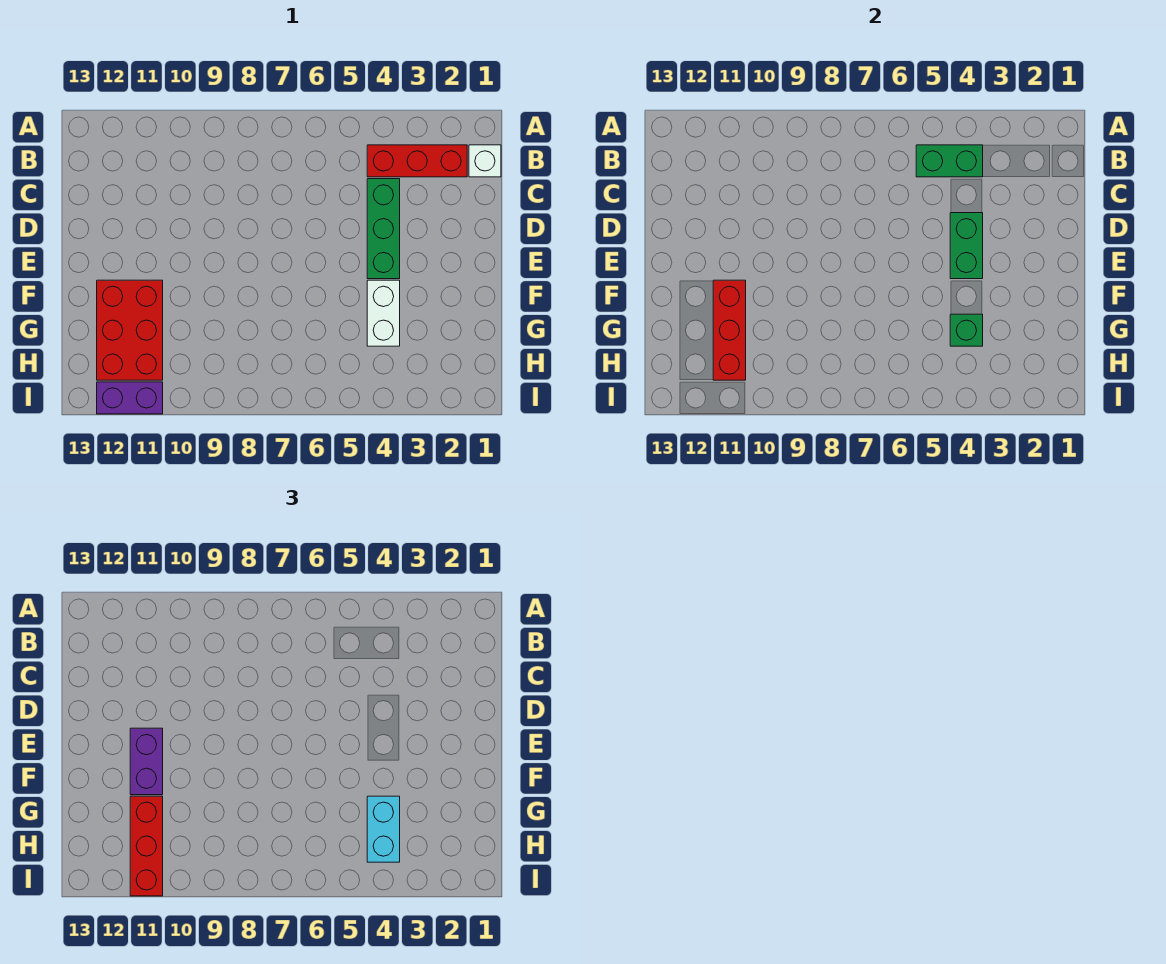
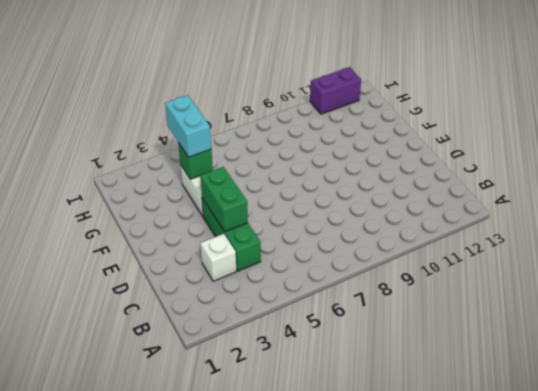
white 1x1 brick [200,234,236,281] -> white 1x1 brick moved to [469,145,501,177]
none -> red 1x3 brick [367,145,467,177]
none -> red 2x3 brick [97,280,163,380]
none -> green 1x2 brick [916,145,983,177]

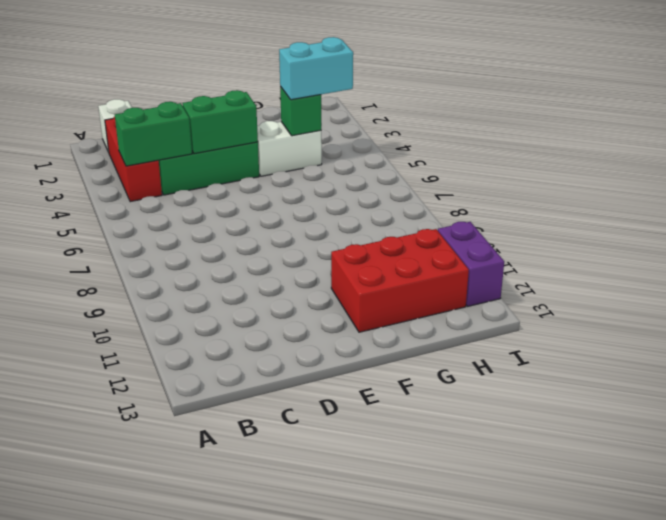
green 1x2 brick [115,102,192,166] -> green 1x2 brick turned to [916,145,983,177]
none -> red 1x3 brick [713,280,746,380]
none -> purple 1x2 brick [130,728,163,795]
none -> red 1x3 brick [130,796,163,896]

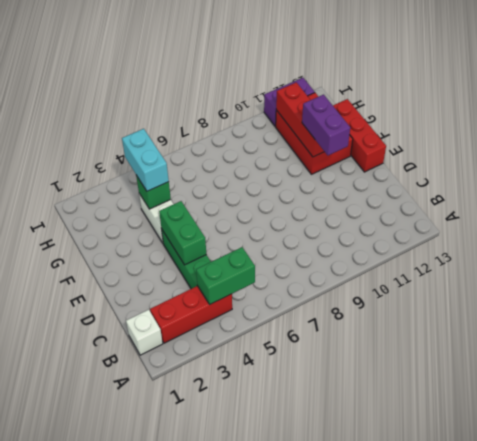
red 1x3 brick [333,99,386,172] -> red 1x3 brick moved to [130,796,163,896]

